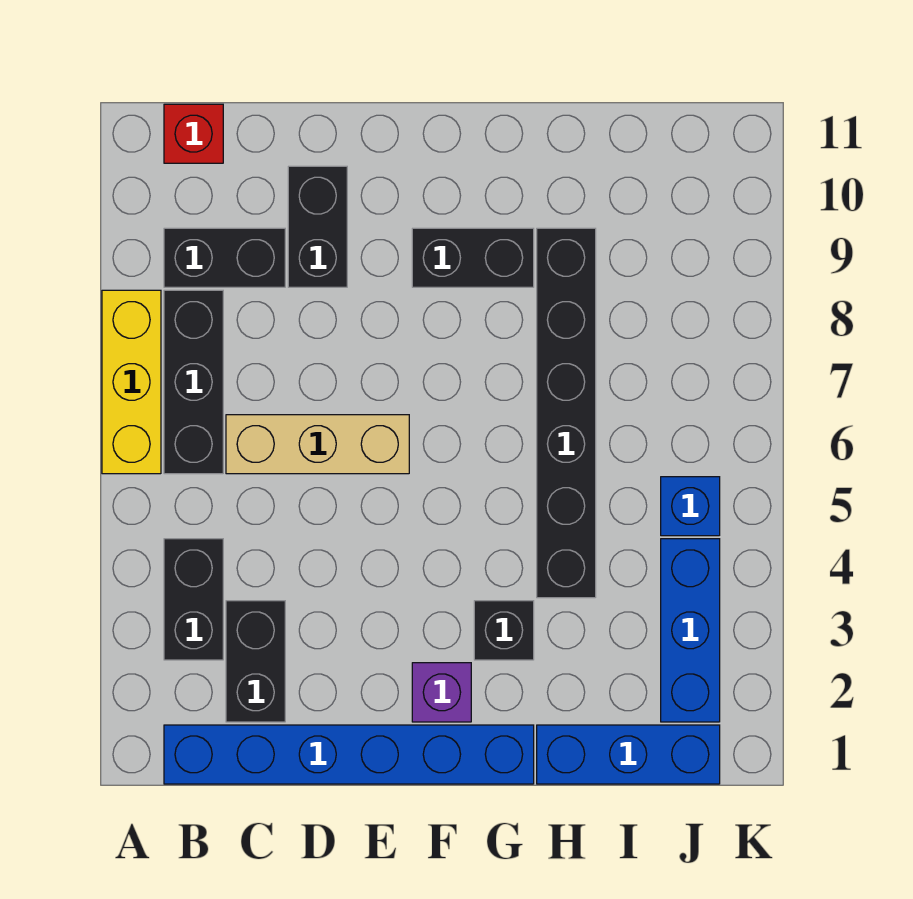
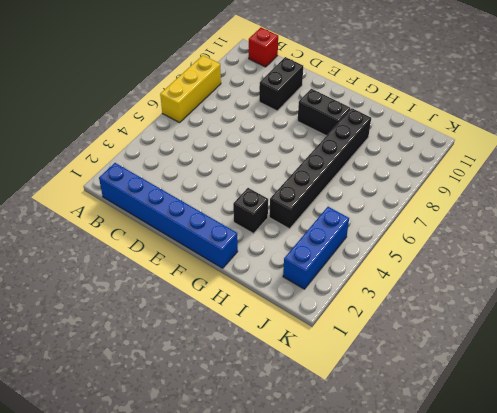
none -> black 1x2 brick [164,539,223,660]
none -> black 1x3 brick [164,290,223,474]
none -> black 1x2 brick [164,228,285,287]

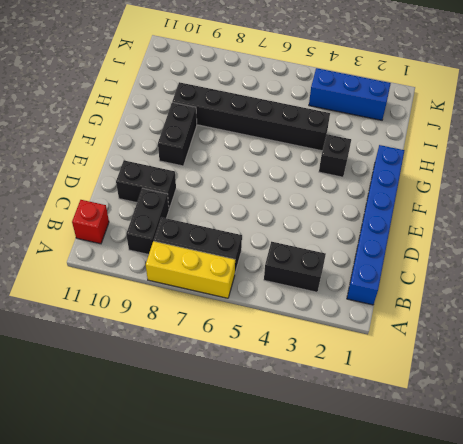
none -> black 1x2 brick [226,601,285,722]
none -> tan 1x3 brick [226,415,409,474]
none -> purple 1x1 brick [412,663,471,722]

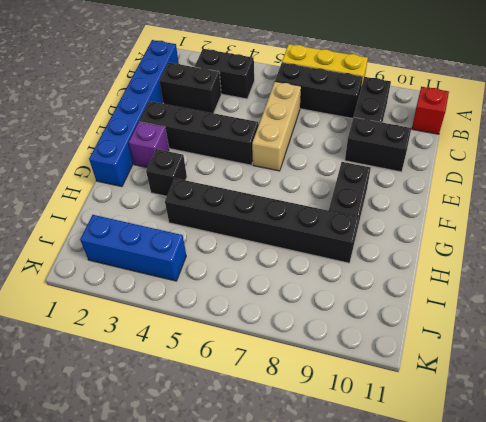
black 1x4 brick [139,101,259,165] -> none
none -> blue 1x3 brick [537,725,720,784]
none -> blue 1x1 brick [661,477,720,536]

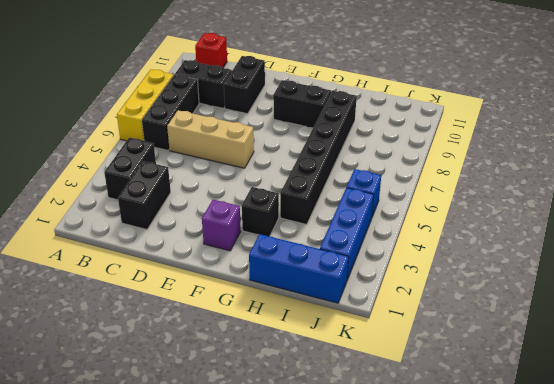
none -> blue 1x6 brick [164,725,534,784]

